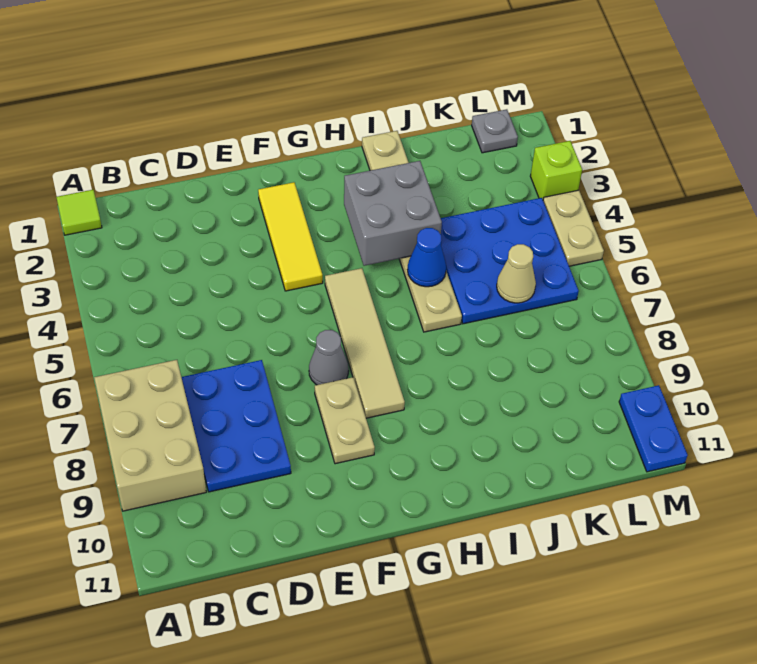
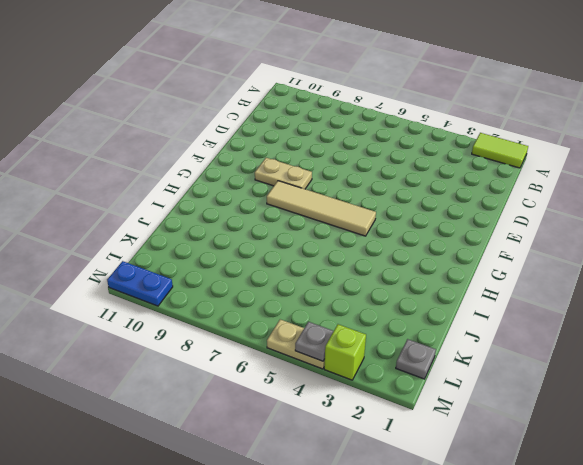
lime 1x2 tile [472,133,528,168] -> lime 1x1 tile [56,190,102,235]
grey 1x1 plate [295,322,334,361] -> none
none -> tan 2x3 brick [94,360,206,511]
none -> blue 2x3 plate [182,360,291,492]
none -> yellow 1x3 tile [258,182,323,291]

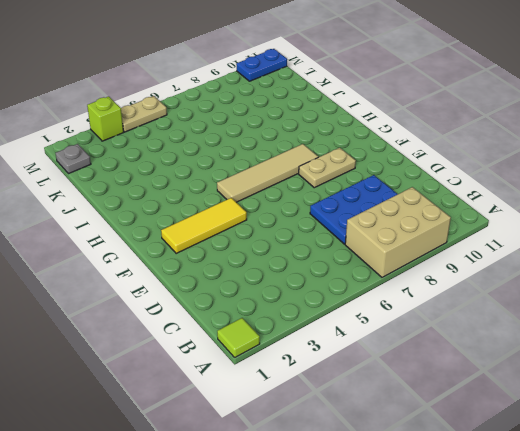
none -> grey 1x1 cone [309,330,349,385]
none -> tan 1x6 plate [362,131,462,332]
none -> blue 3x3 plate [441,198,579,324]

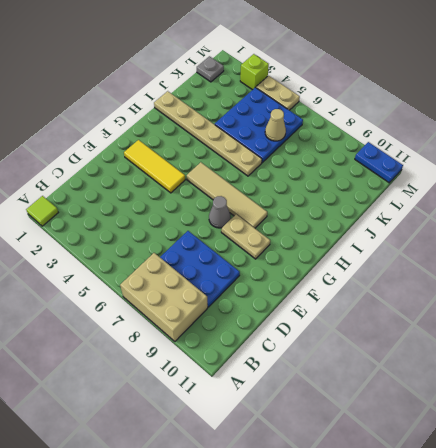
none -> grey 2x2 brick [344,161,442,266]
none -> blue 1x1 cone [407,228,446,287]

